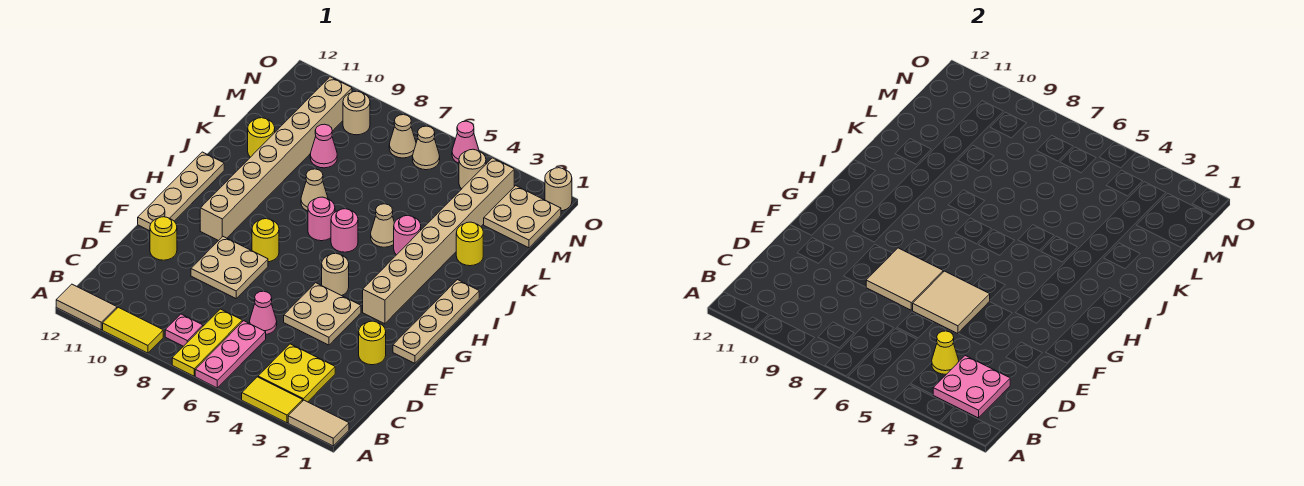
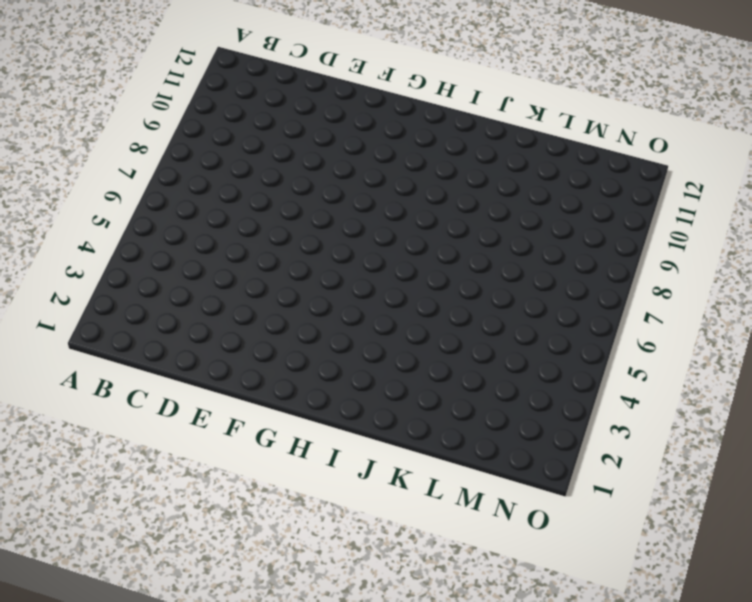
none -> tan 1x2 tile [288,400,349,446]
none -> yellow 1x2 tile [242,377,303,423]
none -> pink 1x3 plate [195,321,266,388]
none -> yellow 1x3 plate [172,309,242,376]

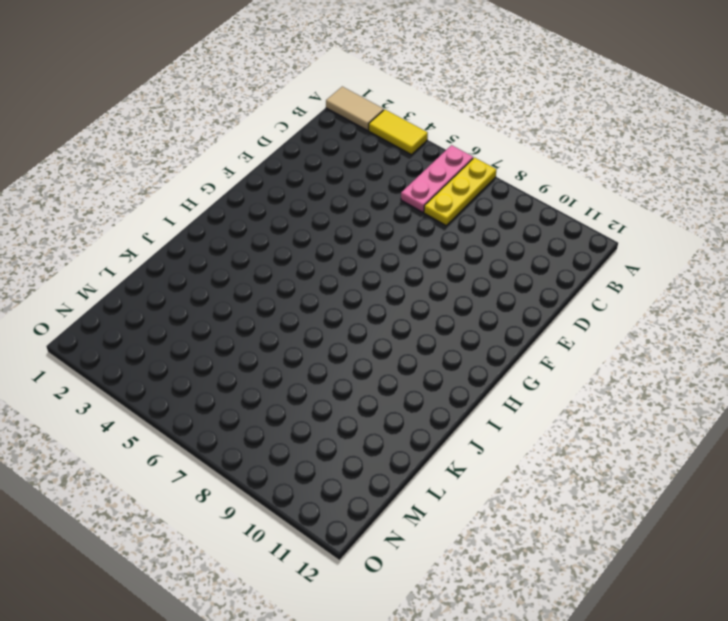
none -> yellow 1x2 tile [103,307,163,353]
none -> tan 1x2 tile [56,284,117,330]
none -> yellow 2x2 plate [258,344,335,402]
none -> pink 1x1 plate [165,314,203,346]

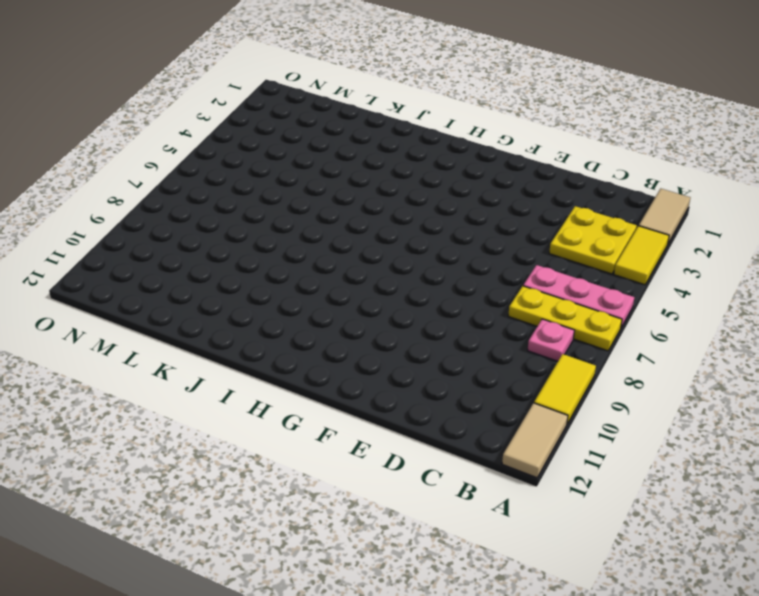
none -> pink 1x1 cone [250,291,277,334]
none -> yellow 1x1 round brick [359,321,386,365]
none -> tan 2x2 plate [284,283,361,345]
none -> tan 2x2 plate [191,237,268,298]

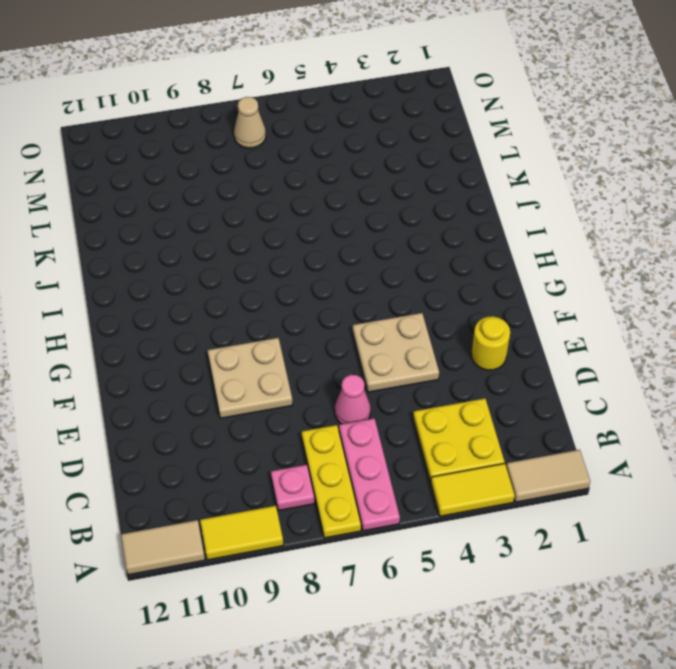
none -> yellow 1x1 round brick [150,217,177,260]
none -> tan 1x4 plate [393,280,479,363]
none -> tan 1x4 plate [138,152,224,231]
none -> tan 1x8 brick [363,158,514,324]

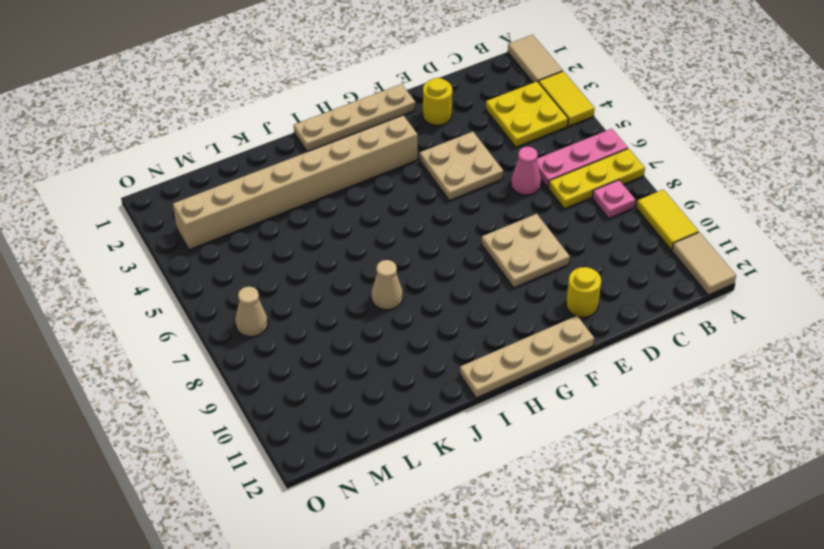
none -> tan 1x1 round brick [322,253,349,296]
none -> yellow 1x1 round brick [252,219,279,262]
none -> tan 1x8 brick [200,77,352,241]
none -> pink 1x1 round brick [331,209,358,252]

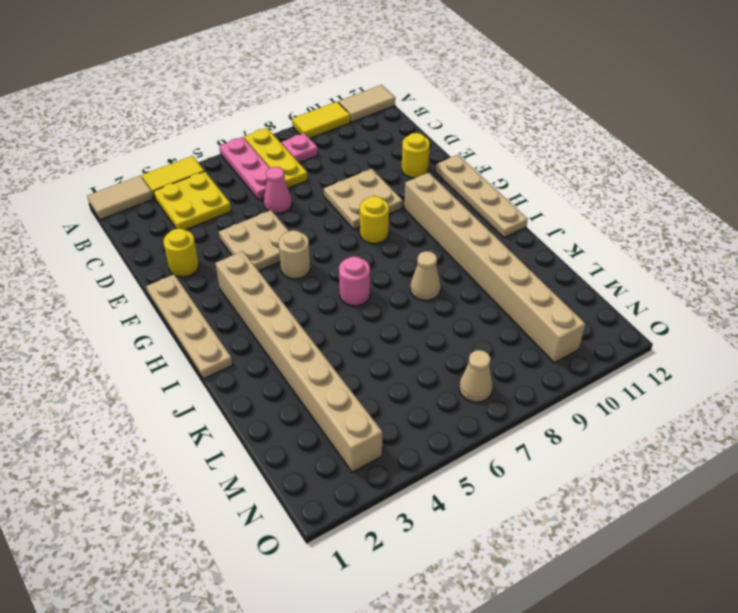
none -> pink 1x1 round brick [308,197,335,241]
none -> pink 1x1 round brick [394,216,421,255]
none -> tan 1x1 cone [371,204,394,247]
none -> yellow 1x1 round brick [456,222,483,266]

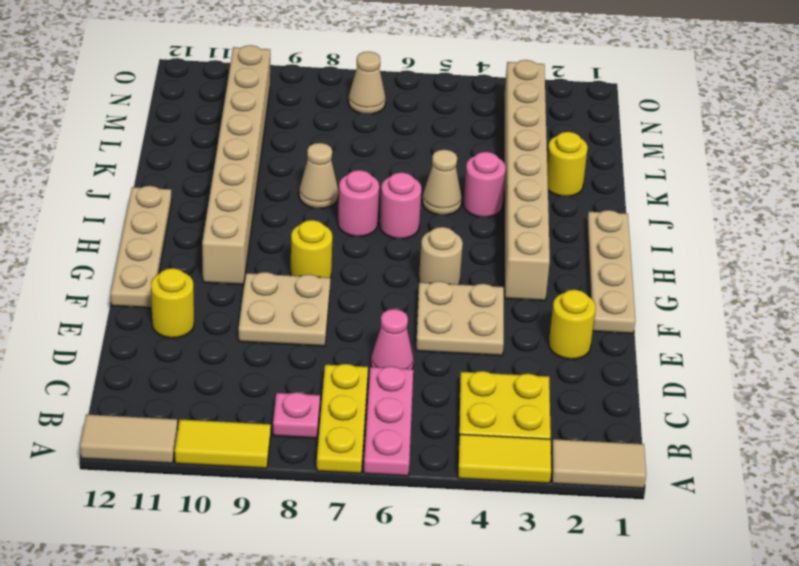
none -> yellow 1x1 round brick [248,118,275,157]
none -> pink 1x1 cone [310,124,337,168]
none -> tan 2x2 plate [484,185,561,248]
none -> tan 1x1 round brick [459,149,486,189]

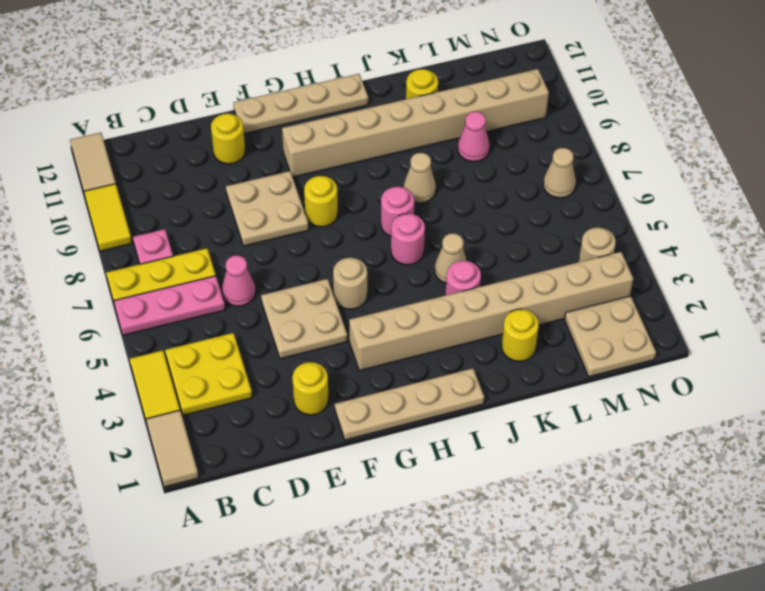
none -> tan 1x1 cone [413,126,440,170]
none -> tan 1x1 round brick [343,91,370,135]
none -> tan 1x1 round brick [545,168,572,211]
none -> pink 1x1 cone [452,121,479,163]

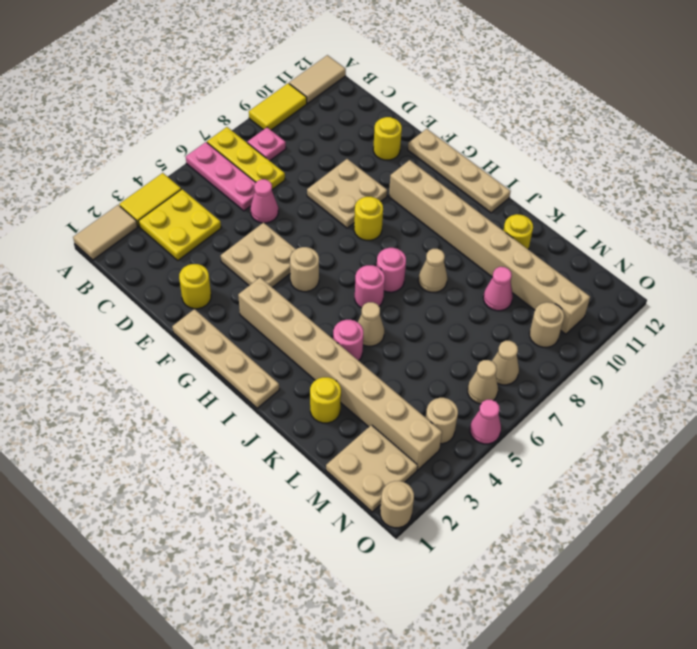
none -> pink 2x2 plate [933,356,1010,418]
none -> yellow 1x1 cone [932,331,959,374]
none -> tan 2x2 tile [913,271,990,334]
none -> tan 2x2 tile [866,248,943,310]

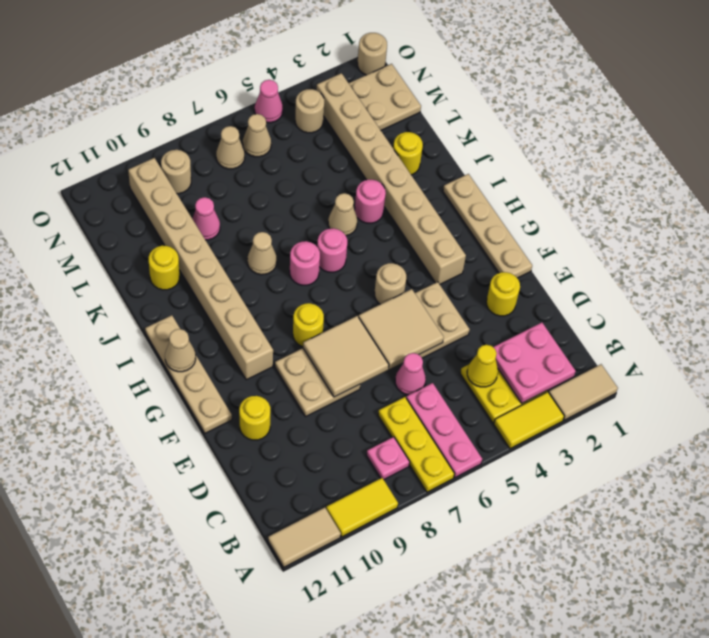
tan 1x1 cone [165,329,196,372] -> none

